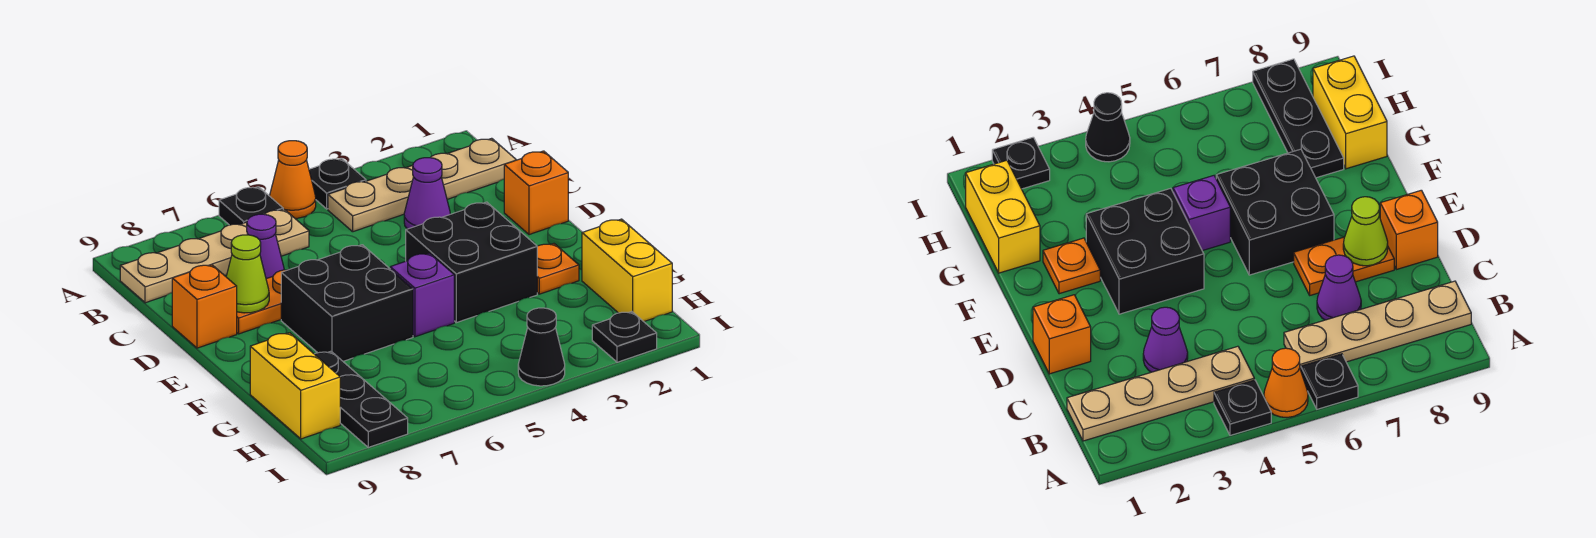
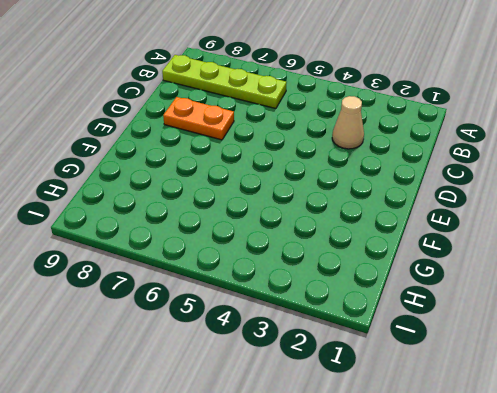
lime 1x4 plate [162,55,287,109] -> tan 1x4 plate [120,209,309,303]
tan 1x1 cone [332,96,364,149] -> purple 1x1 cone [404,158,450,229]
none -> black 1x1 plate [309,158,366,209]
none -> orange 1x1 cone [270,141,316,218]
none -> black 1x1 plate [219,187,283,225]

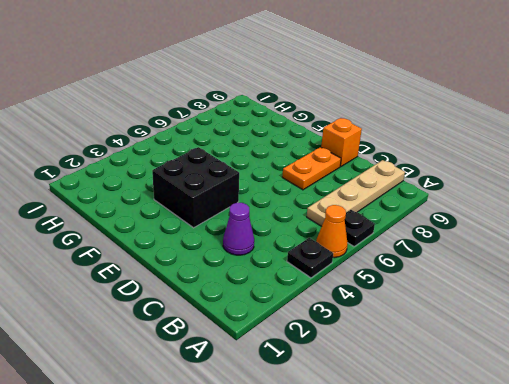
none -> tan 1x4 plate [328,138,516,232]
none -> purple 1x1 cone [247,214,284,279]
none -> orange 1x1 brick [504,151,568,235]

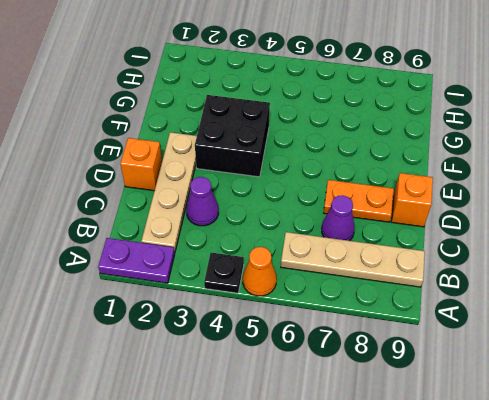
purple 1x2 plate [98,238,175,283] -> none
tan 1x4 plate [141,132,197,252] -> tan 1x4 plate turned to [328,138,516,232]
none -> black 1x1 plate [219,187,283,225]
none -> black 2x2 brick [281,245,413,361]
none -> orange 1x1 plate [537,244,579,294]

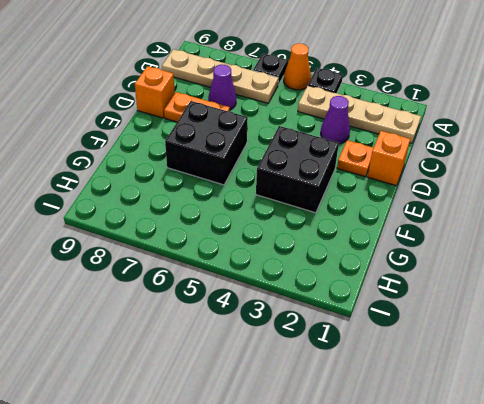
orange 1x1 plate [337,140,373,177] -> orange 1x1 plate moved to [537,244,579,294]
none -> purple 1x1 brick [390,253,454,337]
none -> yellow 1x2 brick [582,219,672,322]
none -> black 1x3 plate [315,351,408,447]

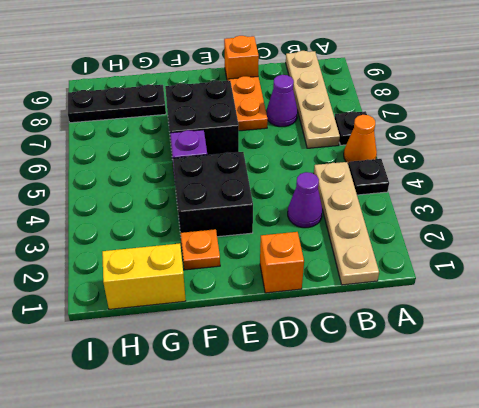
none -> yellow 1x2 brick [250,333,340,439]
none -> black 1x1 plate [592,312,657,362]
none -> black 1x1 cone [518,308,565,386]

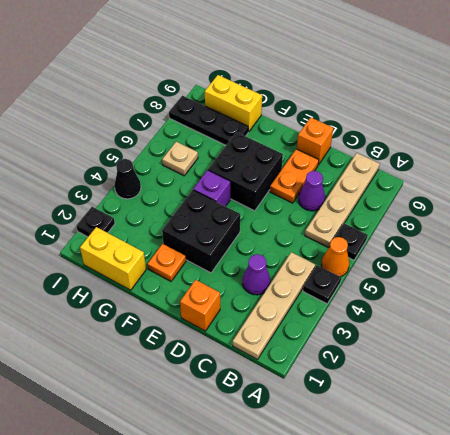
tan 1x1 plate [162,142,198,176] -> none
none -> lime 1x1 cone [226,235,269,313]

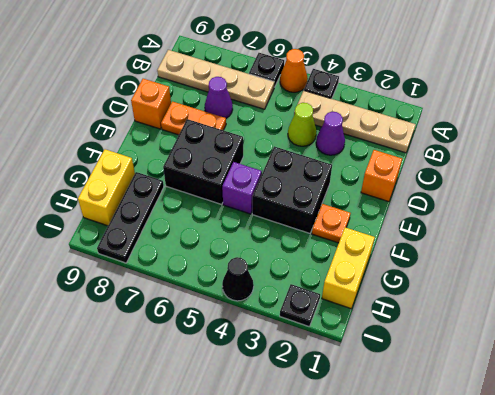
lime 1x1 cone [288,103,317,146] -> lime 1x1 cone moved to [226,235,269,313]

